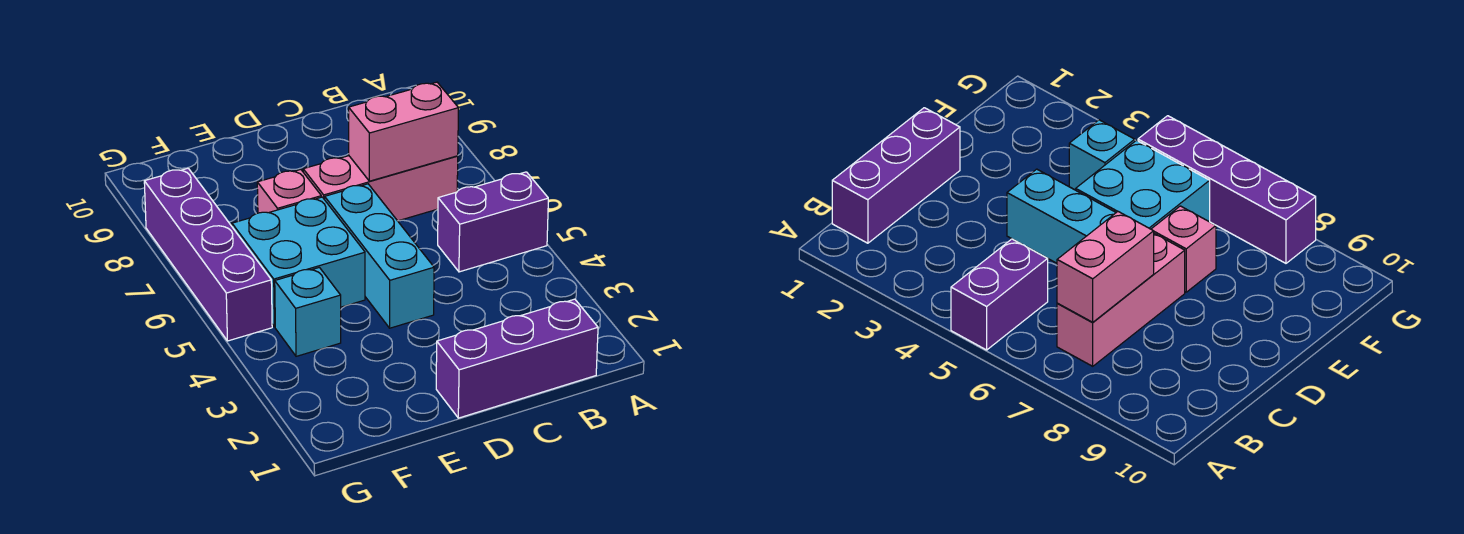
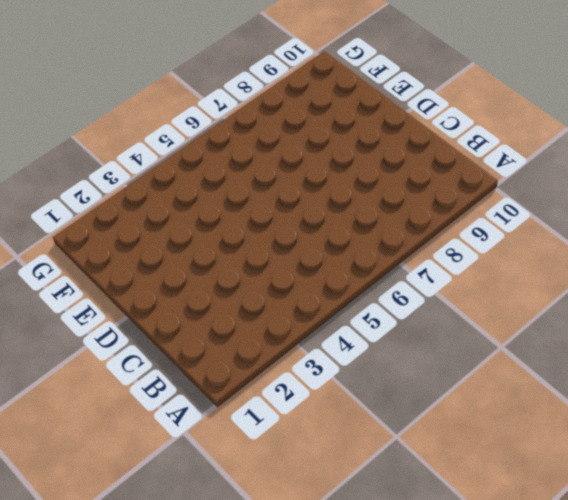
none -> purple 1x2 brick [438,172,548,272]
none -> purple 1x3 brick [436,299,598,418]

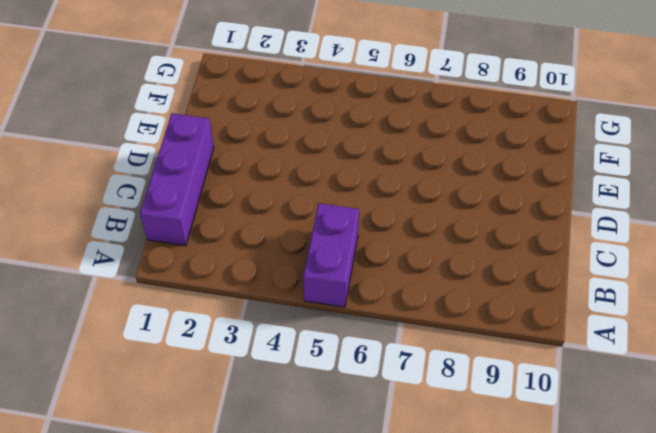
none -> pink 1x3 brick [303,156,458,221]
none -> cyan 1x3 brick [325,184,434,328]

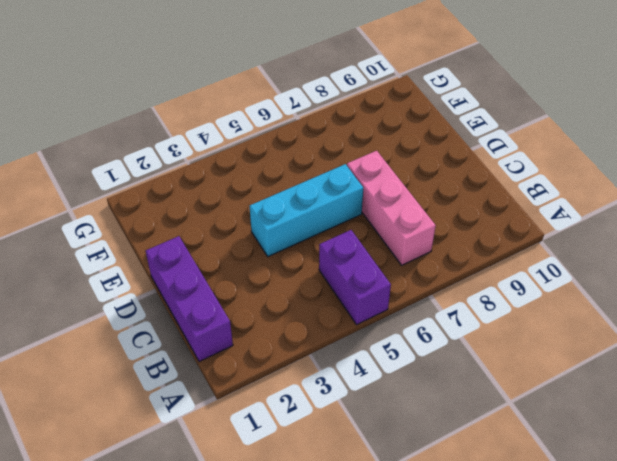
none -> cyan 2x2 brick [232,197,365,327]
none -> pink 1x1 brick [257,170,321,213]

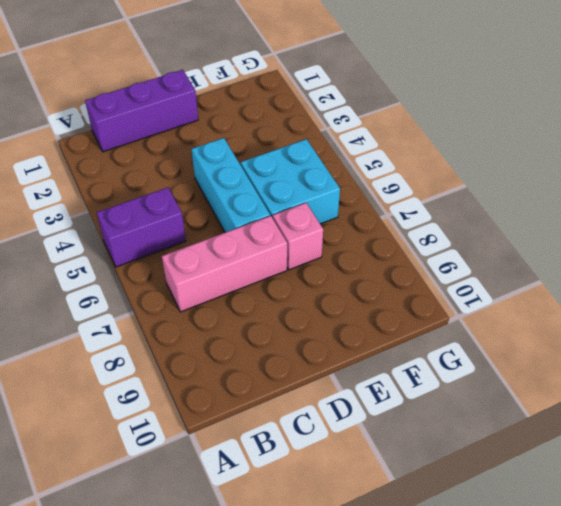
none -> cyan 1x1 brick [275,267,341,356]
none -> purple 1x4 brick [144,168,272,341]

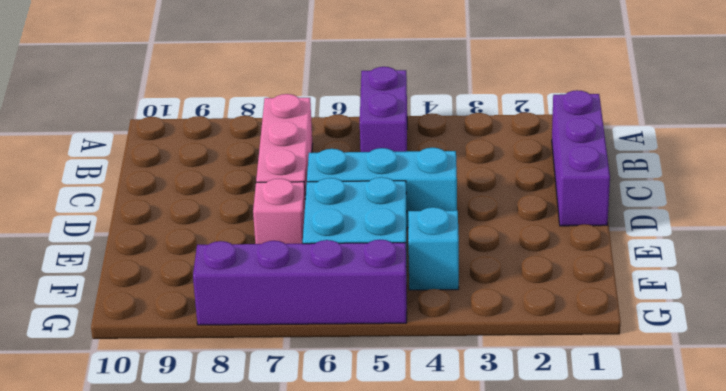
none -> pink 1x2 brick [349,82,458,181]

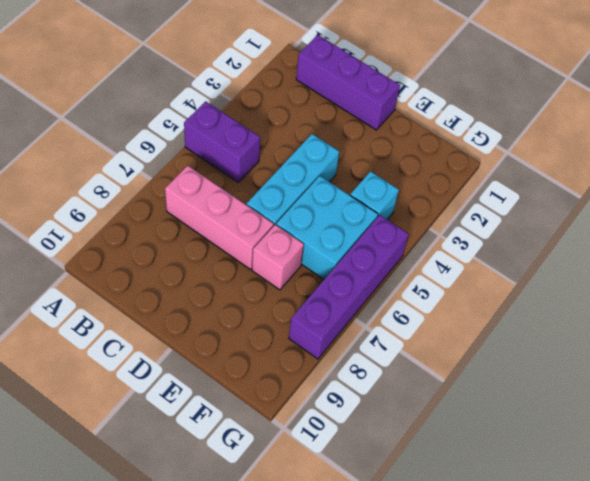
none -> pink 1x2 brick [349,82,458,181]

